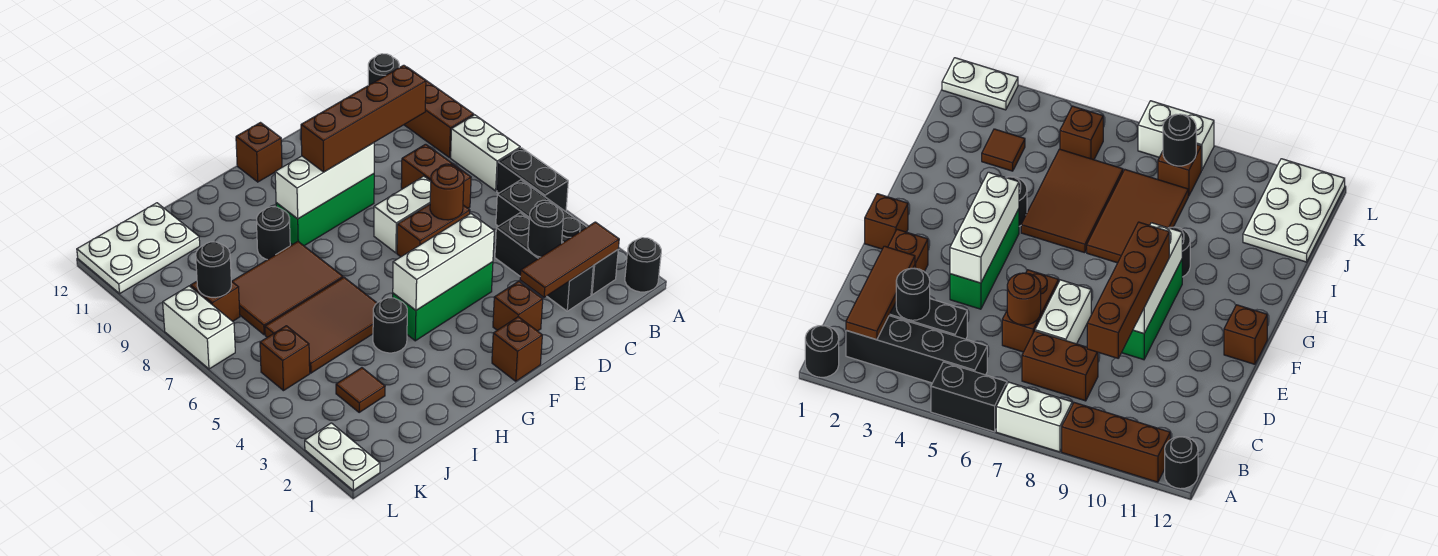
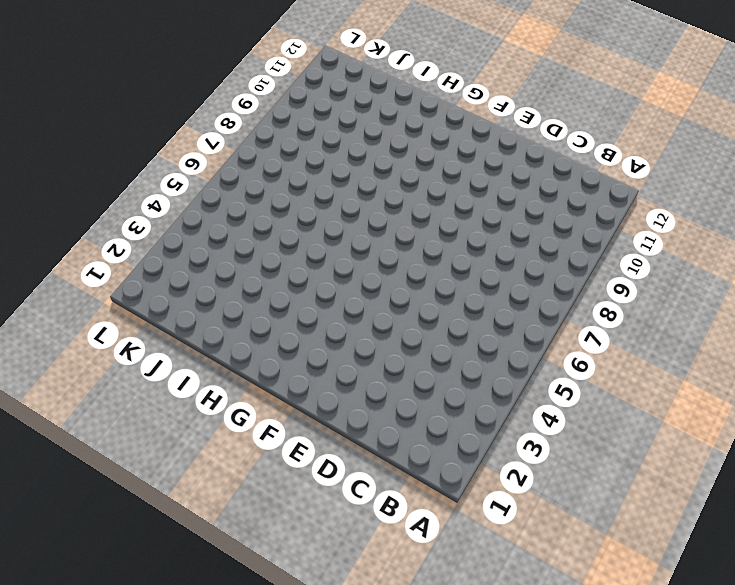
none -> black 1x1 round brick [625,238,661,292]
none -> black 1x2 brick [497,148,568,211]
none -> white 1x2 brick [451,115,520,191]
none -> brown 1x3 brick [404,67,474,158]

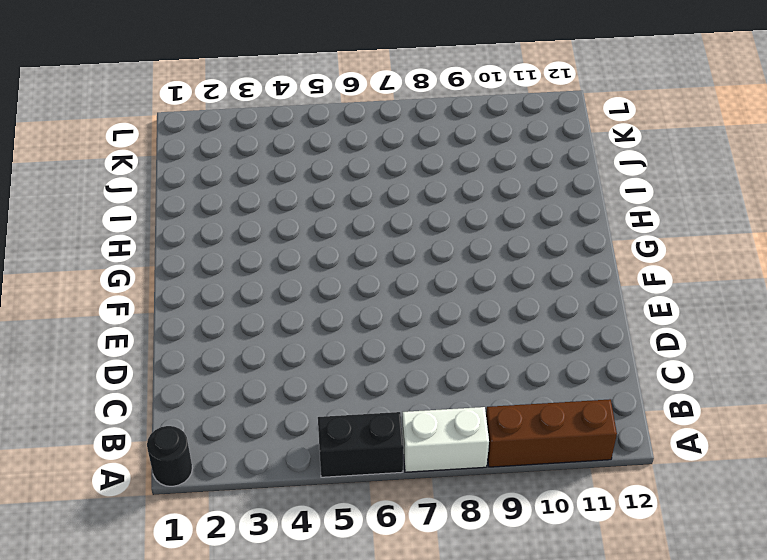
none -> black 1x1 round brick [368,54,399,85]
none -> black 1x4 brick [496,180,618,295]
none -> black 1x3 brick [495,213,593,311]
none -> brown 1x2 brick [401,144,471,208]

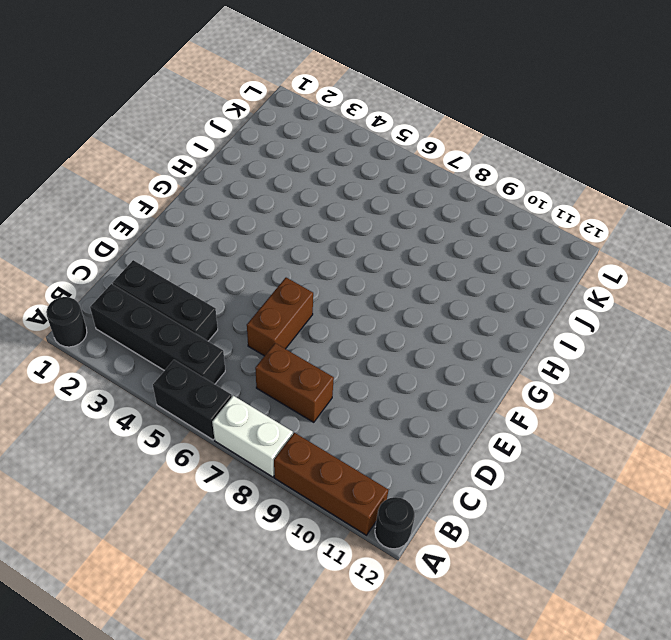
none -> white 1x2 brick [374,176,431,253]
none -> brown 1x1 brick [493,281,543,331]
none -> green 1x3 brick [393,262,493,341]
none -> green 1x3 brick [276,174,374,246]

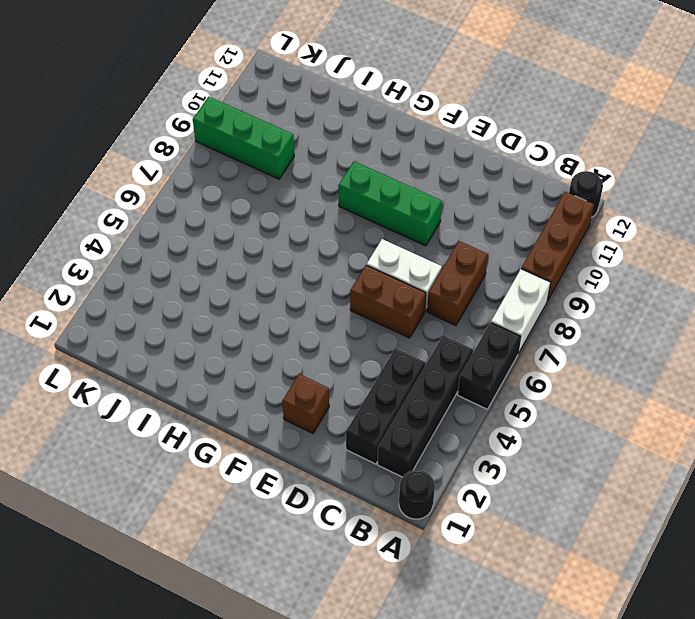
green 1x3 brick [193,96,294,179] -> green 1x3 brick moved to [393,262,493,341]
none -> brown 1x1 brick [492,317,542,381]
none -> brown 1x1 brick [236,123,282,182]
none -> black 1x1 round brick [373,298,407,353]
none -> brown 2x3 tile [265,277,377,373]

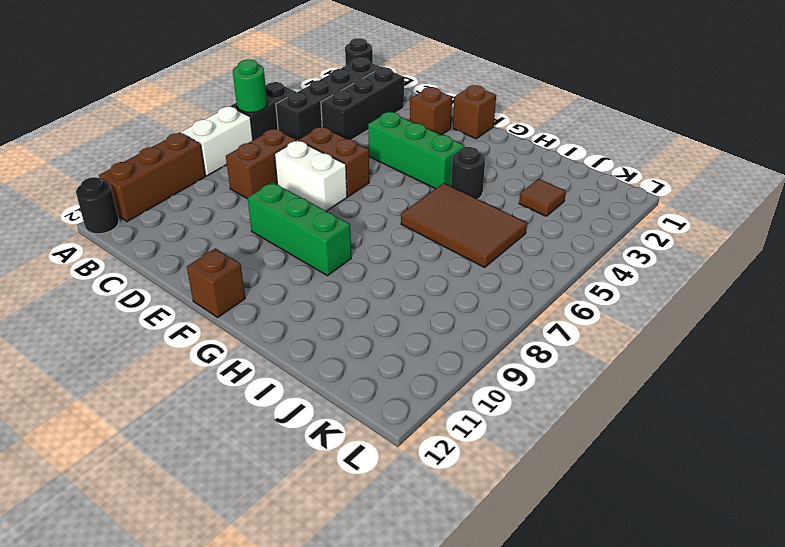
green 1x1 round brick [233,60,267,112] -> none
none -> brown 2x3 tile [232,242,343,335]
none -> black 1x1 round brick [256,207,290,260]
none -> white 2x3 plate [77,203,200,293]
none -> brown 1x1 brick [260,326,310,391]

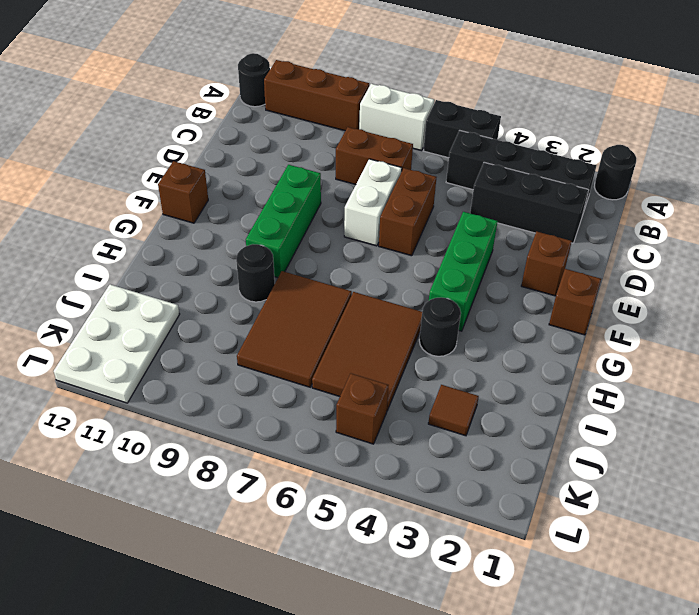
none -> brown 1x1 brick [191,281,240,321]
none -> white 1x2 plate [305,423,380,490]
none -> white 1x2 brick [163,286,235,369]
none -> brown 1x3 tile [520,222,619,297]

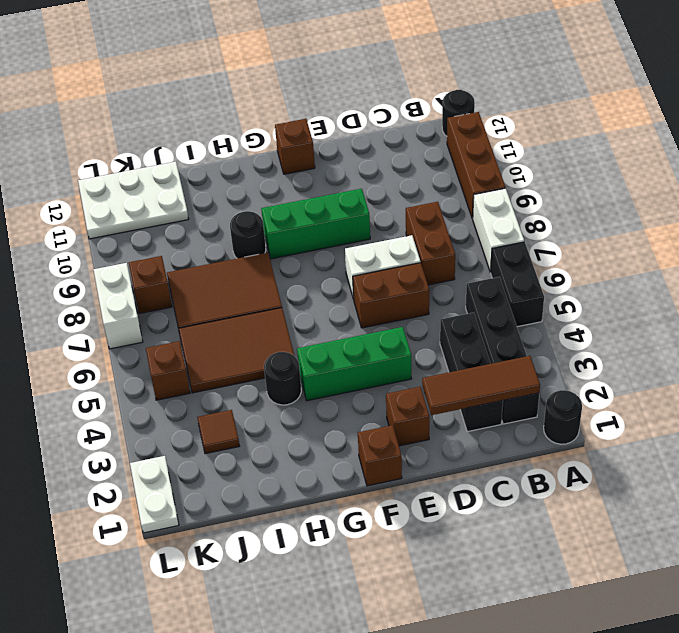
none -> black 1x1 round brick [528,203,563,257]
none -> brown 1x1 round brick [430,166,464,220]
none -> white 1x3 brick [393,214,494,310]
none -> white 1x3 brick [275,143,374,219]

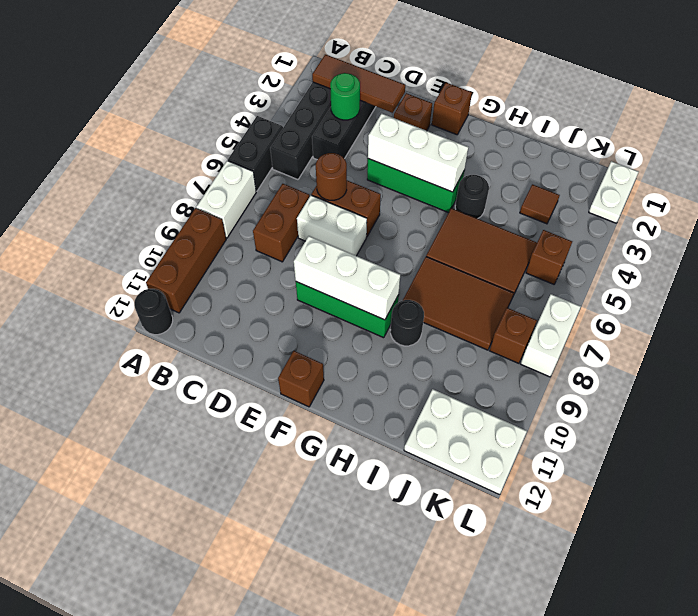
green 1x1 round brick [330,73,360,120] -> black 1x1 round brick [528,203,563,257]
none -> black 1x1 round brick [625,238,661,292]
none -> black 1x1 round brick [196,242,232,297]
none -> brown 1x4 brick [301,65,426,172]

